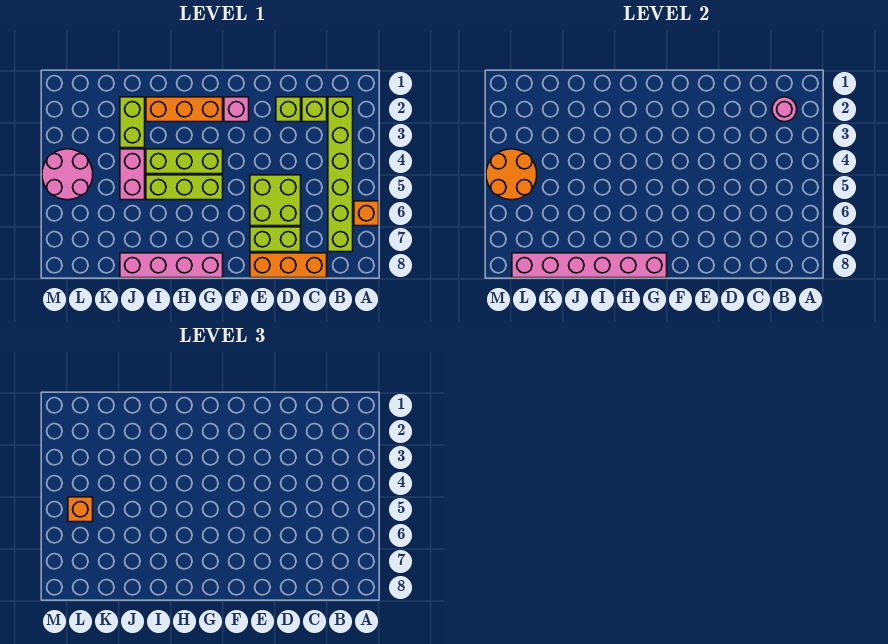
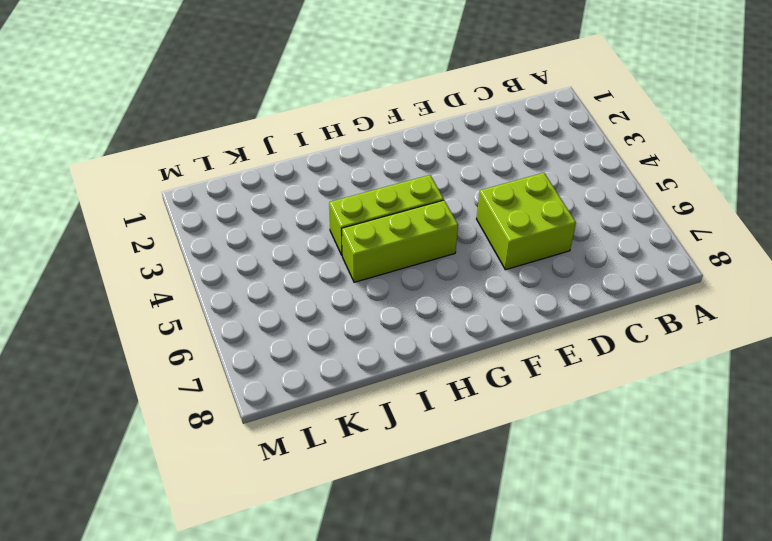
none -> orange 1x1 brick [354,201,379,226]
none -> lime 1x6 brick [328,97,353,252]
none -> lime 1x1 brick [302,97,327,122]

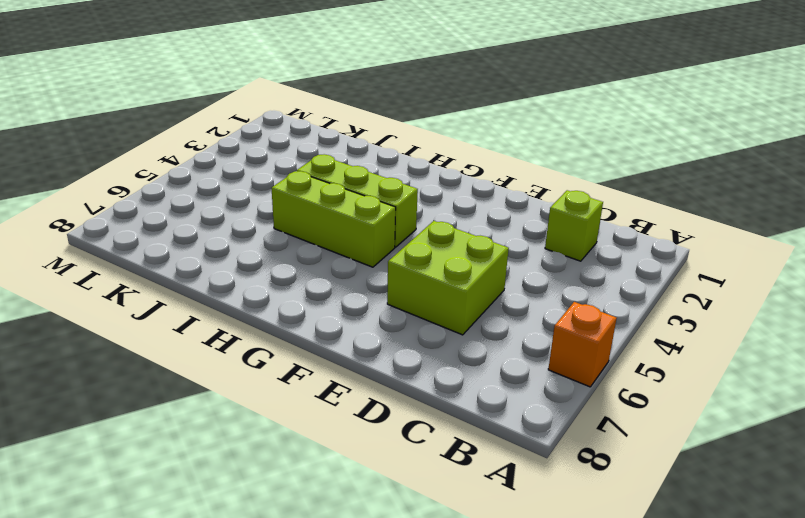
none -> lime 1x6 brick [328,97,353,252]
none -> orange 1x3 brick [250,253,327,278]
none -> lime 1x1 brick [276,97,301,122]

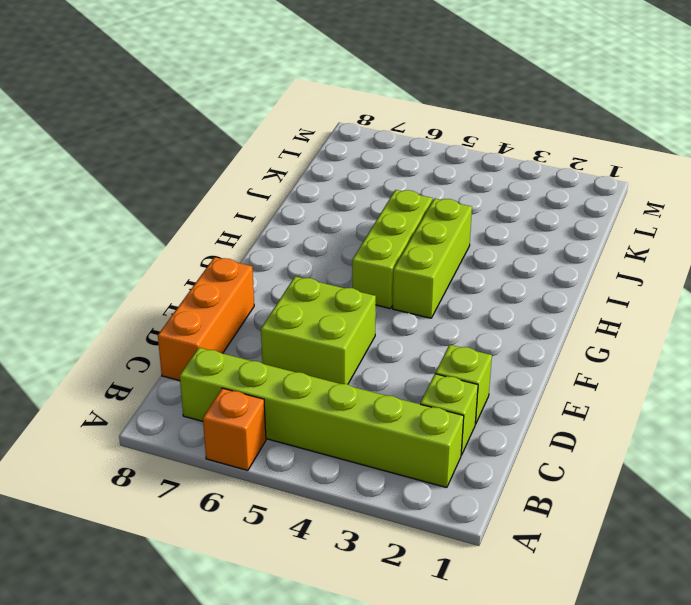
none -> lime 1x2 brick [250,227,301,252]
none -> pink 1x1 brick [224,97,249,122]
none -> orange 1x3 brick [146,97,223,122]

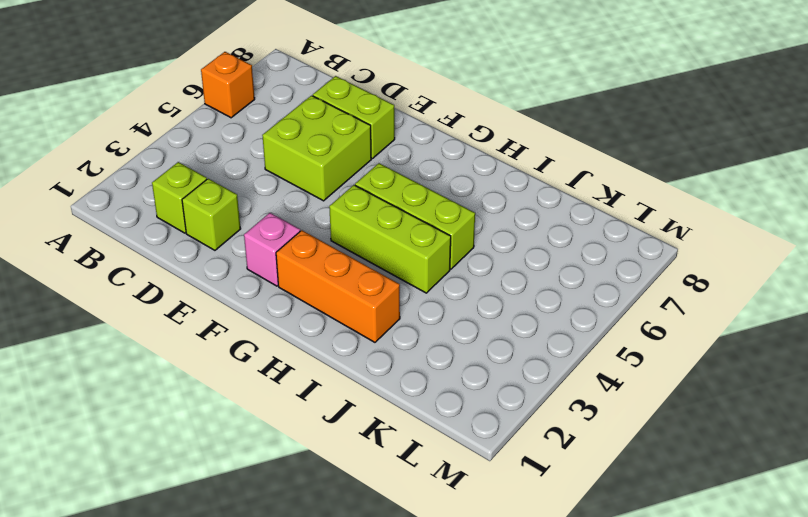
none -> lime 1x6 brick [328,97,353,252]
none -> orange 1x3 brick [250,253,327,278]
none -> pink 1x4 brick [120,253,223,278]

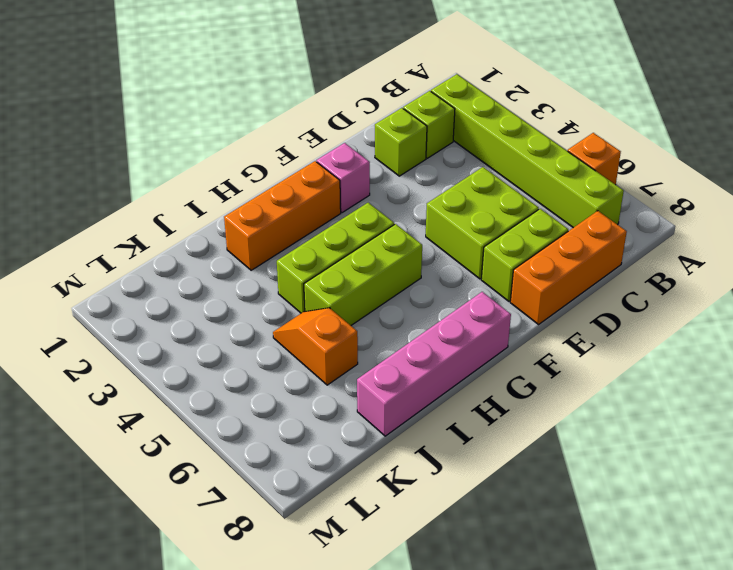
orange 1x2 slope [273,308,358,385] -> pink 1x2 brick [120,149,145,200]
none -> lime 1x2 brick [120,97,145,148]
none -> pink 2x2 round brick [42,149,93,200]
none -> pink 1x1 round brick [772,97,797,122]

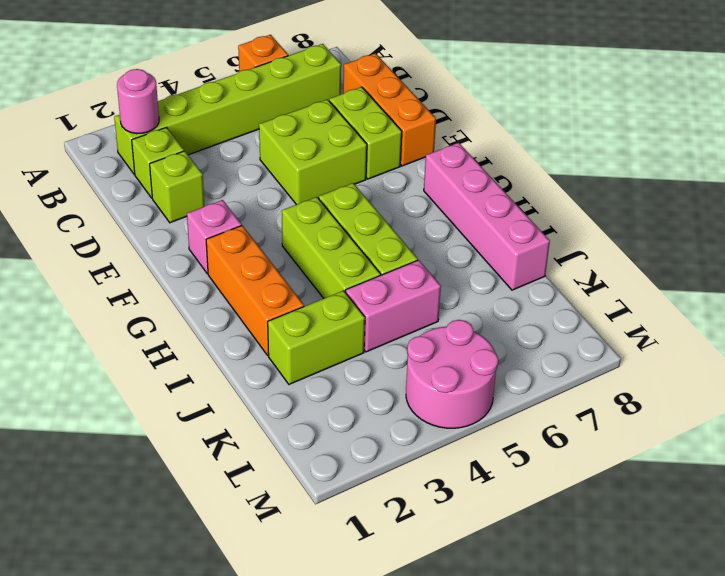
none -> pink 1x6 brick [512,253,667,278]
none -> orange 2x2 round brick [486,149,537,200]
none -> orange 1x1 brick [68,497,93,522]

